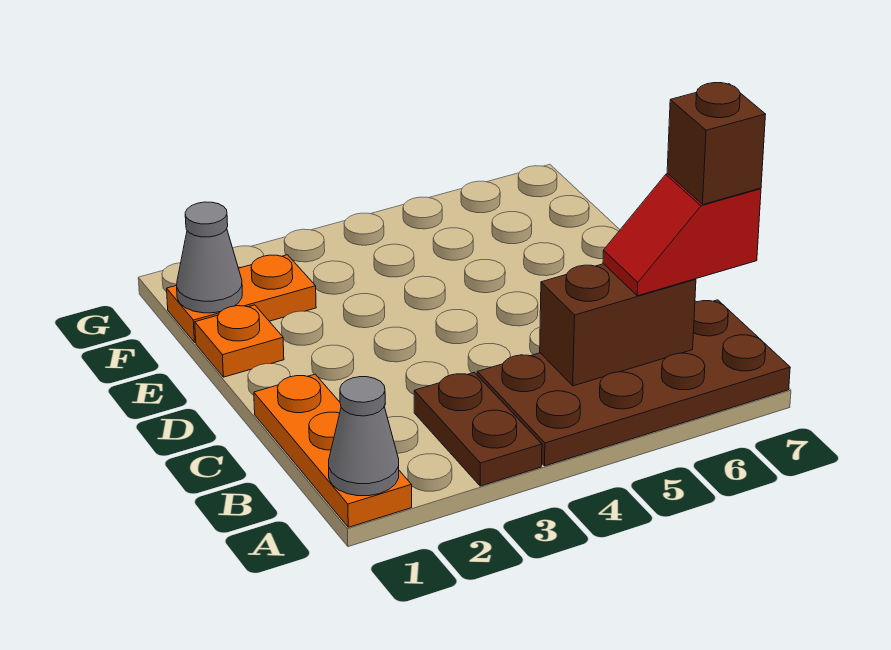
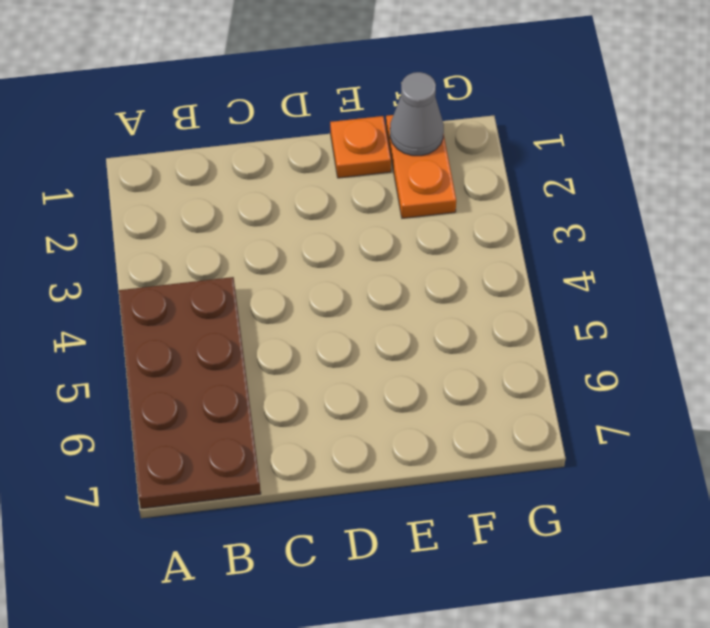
none -> orange 1x3 plate [254,374,412,527]
none -> brown 1x2 plate [414,372,542,486]

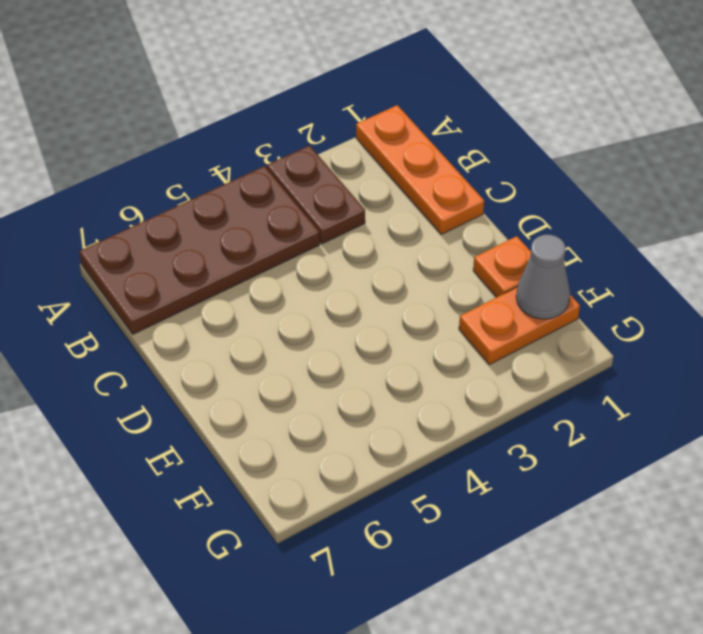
none -> grey 1x1 cone [329,377,399,496]
none -> brown 1x2 brick [540,264,696,386]

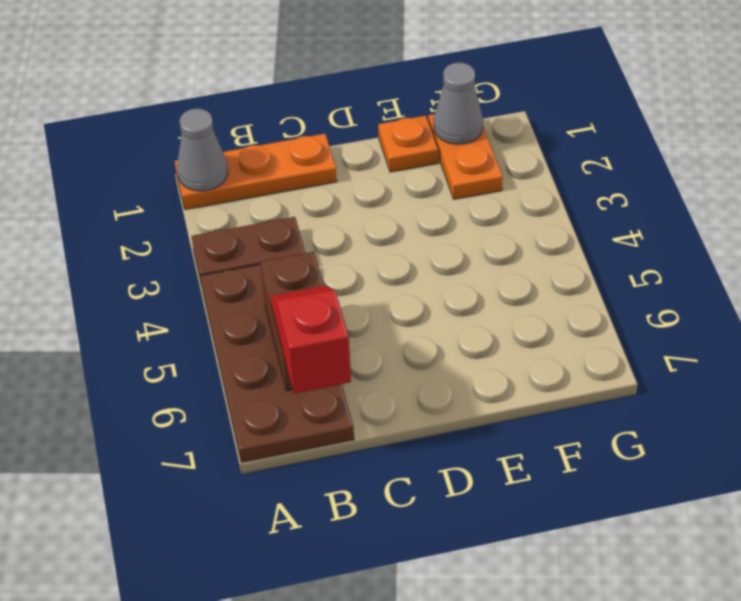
none -> brown 1x1 brick [667,83,766,204]

